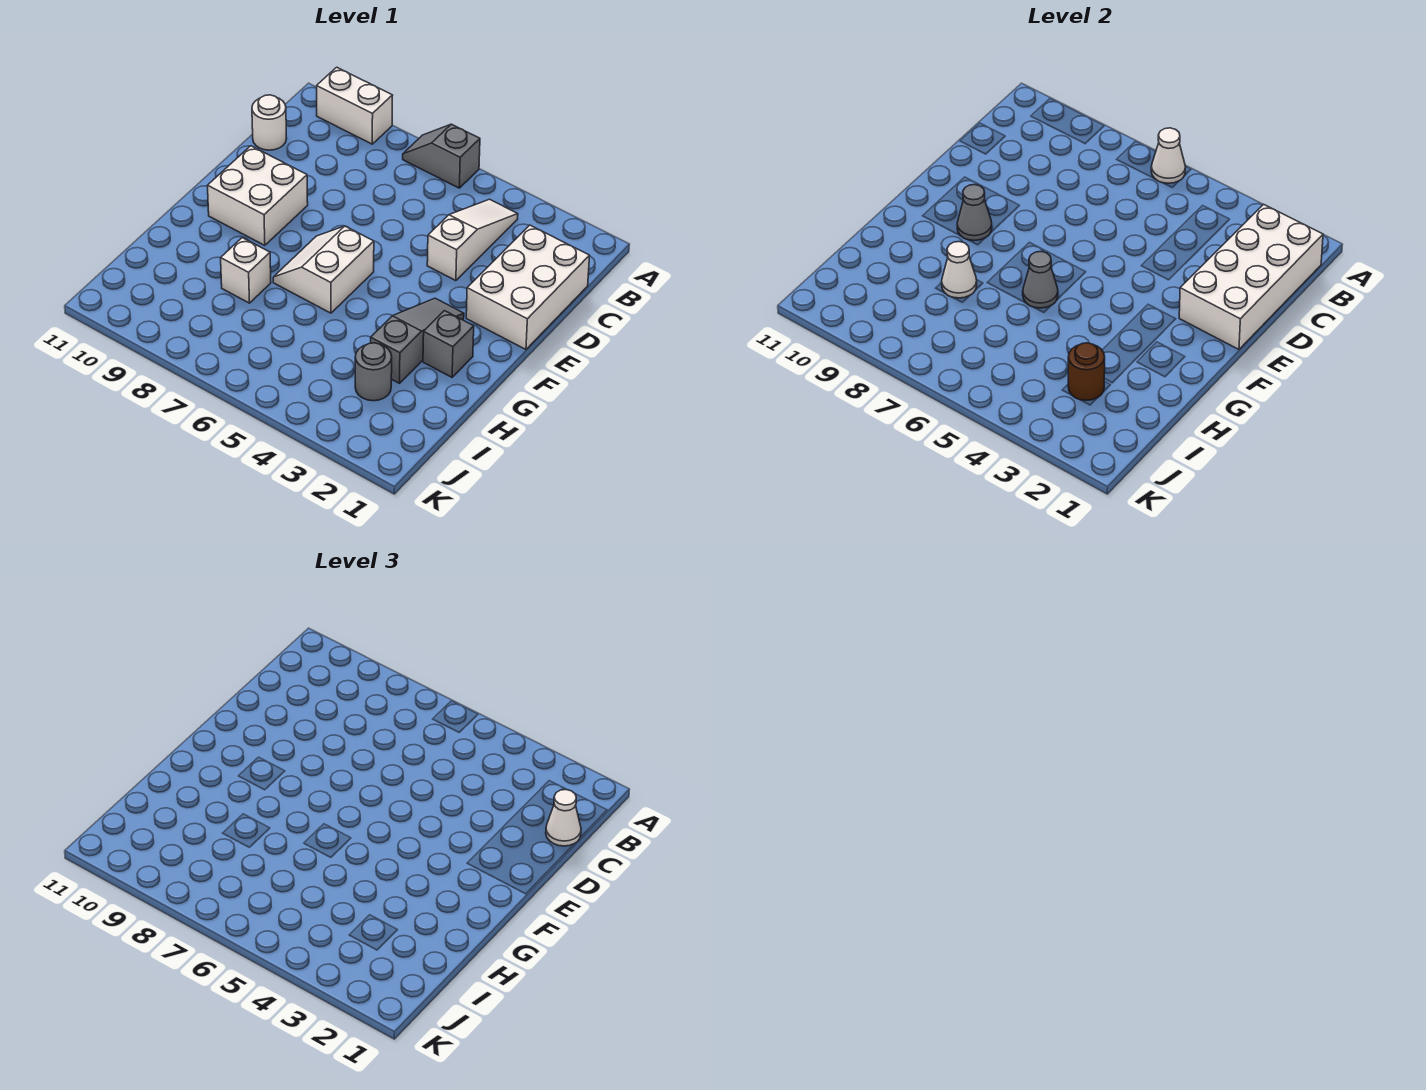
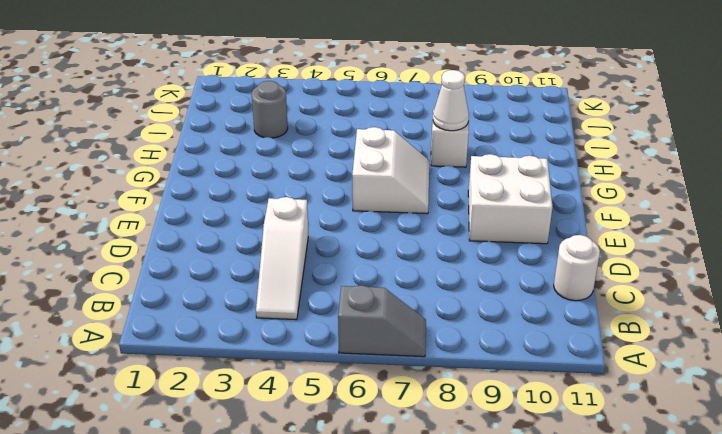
none -> white 1x2 brick [317,67,393,144]
none -> white 2x3 brick [466,225,590,349]
none -> grey 1x3 slope [371,298,464,383]

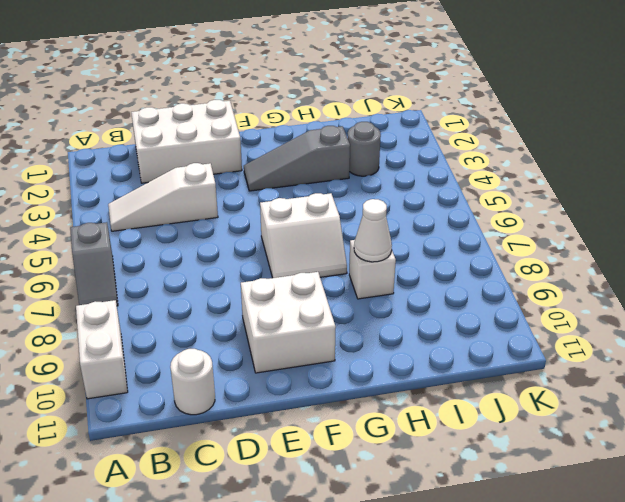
none -> grey 1x1 brick [423,311,474,377]
none -> white 1x1 cone [1151,128,1186,183]
none -> white 2x4 brick [1179,204,1323,349]

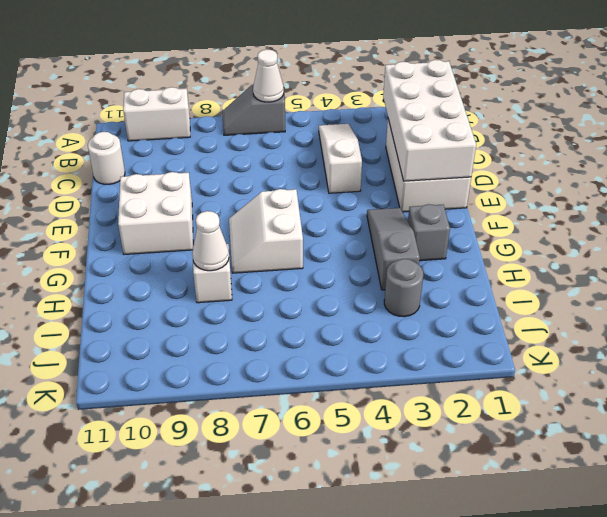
none -> grey 1x1 cone [957,185,992,241]
none -> grey 1x1 cone [1023,251,1058,308]
none -> brown 1x1 round brick [1068,343,1105,400]

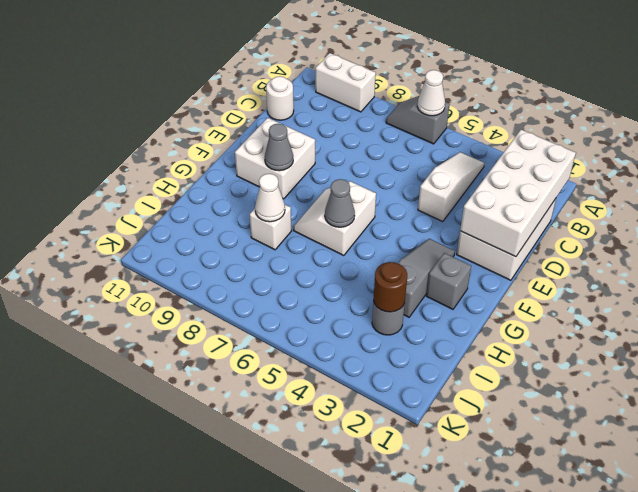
none -> white 1x1 cone [546,790,581,846]

